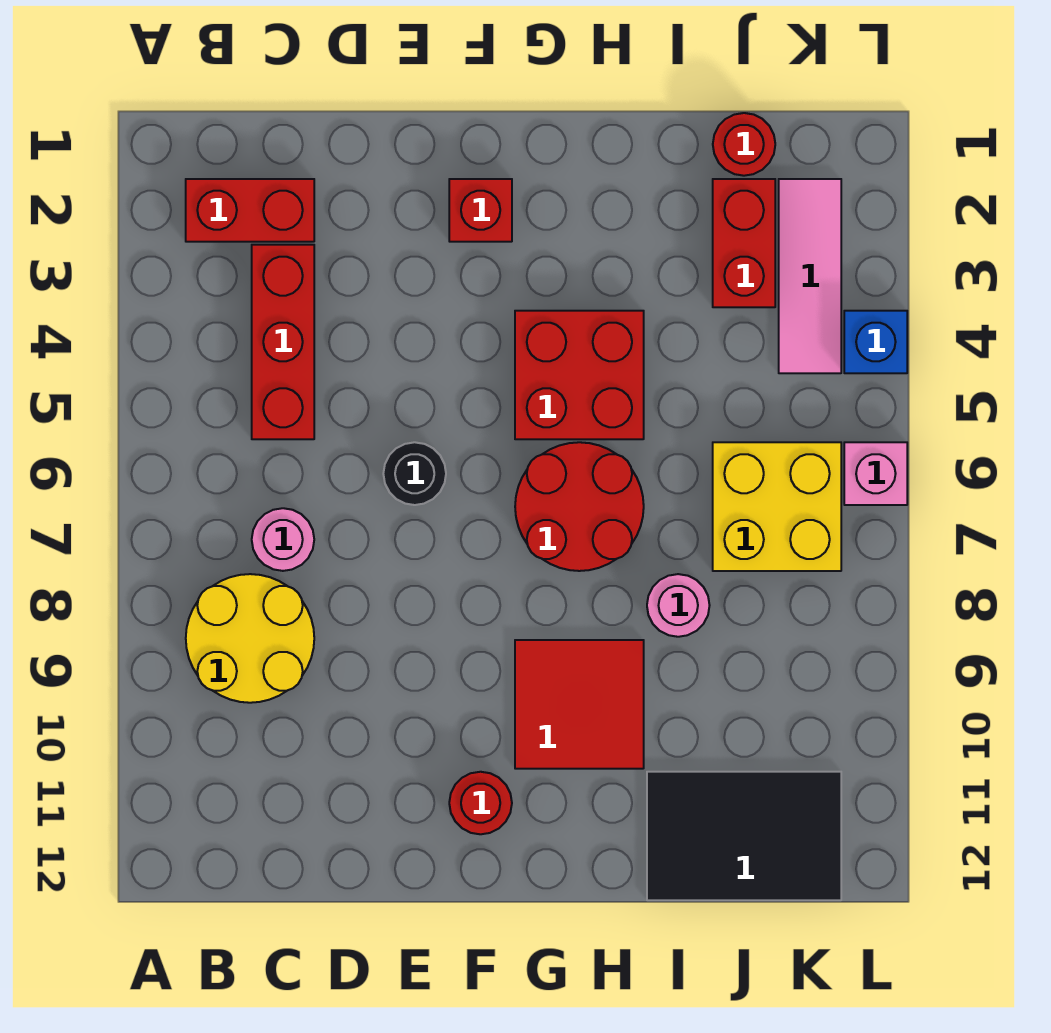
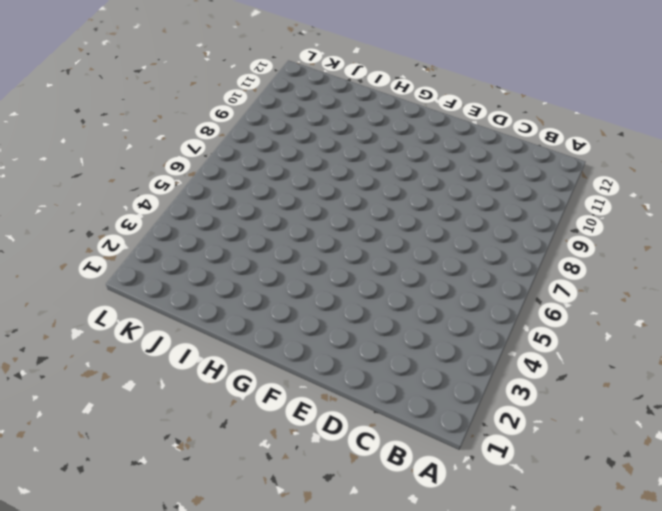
none -> red 1x2 brick [186,179,314,242]
none -> yellow 2x2 round brick [186,574,314,703]
none -> red 1x3 brick [252,245,314,439]

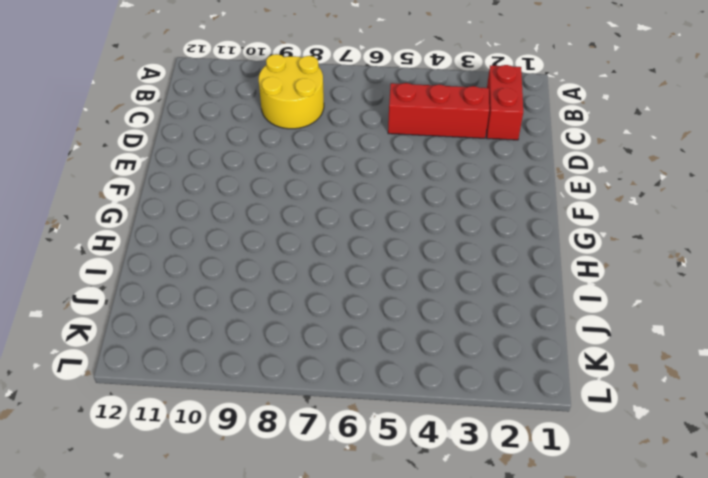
none -> pink 1x1 round brick [252,508,314,571]
none -> black 1x1 round brick [383,442,446,505]
none -> red 1x1 brick [449,179,512,242]

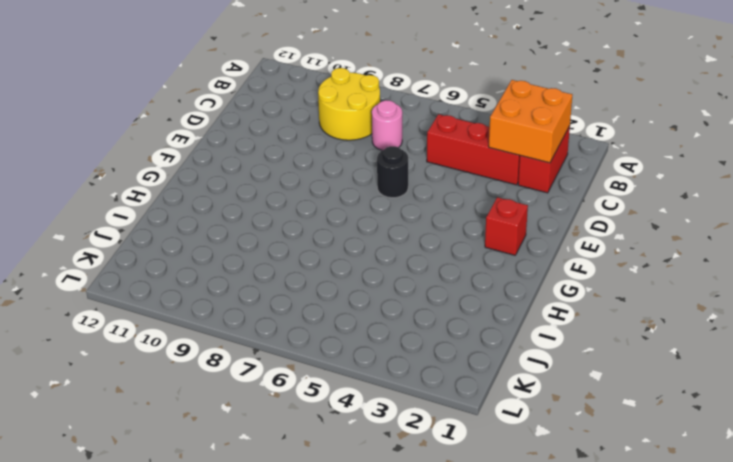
orange 2x2 brick [489,80,572,163] -> none
none -> red 1x1 round brick [449,772,512,834]
none -> red 2x2 brick [515,311,644,439]
none -> red 2x2 round brick [515,442,644,571]

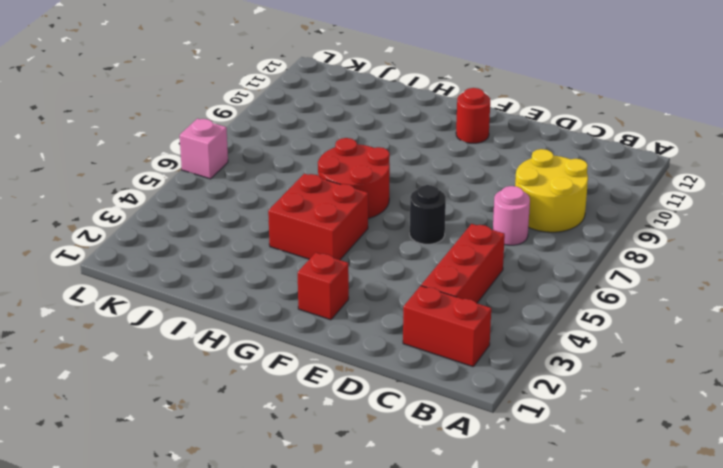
none -> red 2x2 tile [515,640,644,769]
none -> pink 1x1 round brick [647,574,710,637]
none -> black 2x3 tile [647,772,841,900]

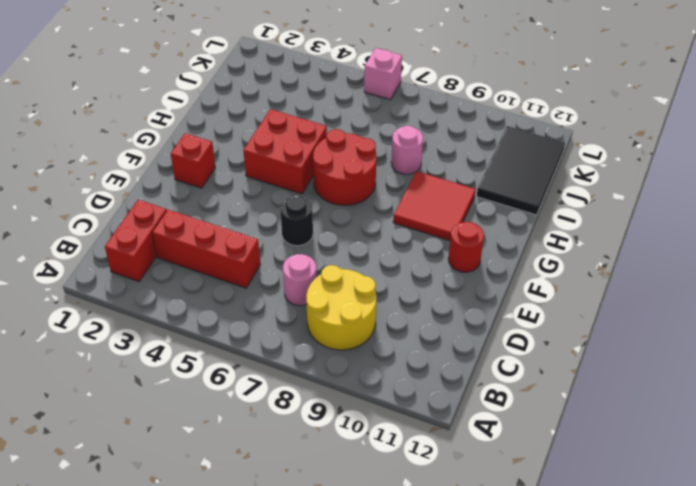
none -> red 1x1 round brick [713,113,775,176]
none -> red 1x2 brick [713,179,775,307]
none -> yellow 2x2 brick [713,442,841,571]

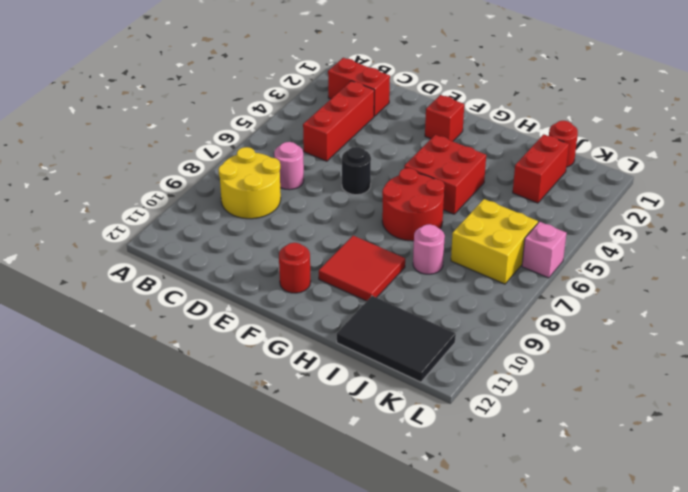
none -> pink 1x3 tile [779,179,841,373]
none -> blue 1x1 brick [844,311,907,373]

